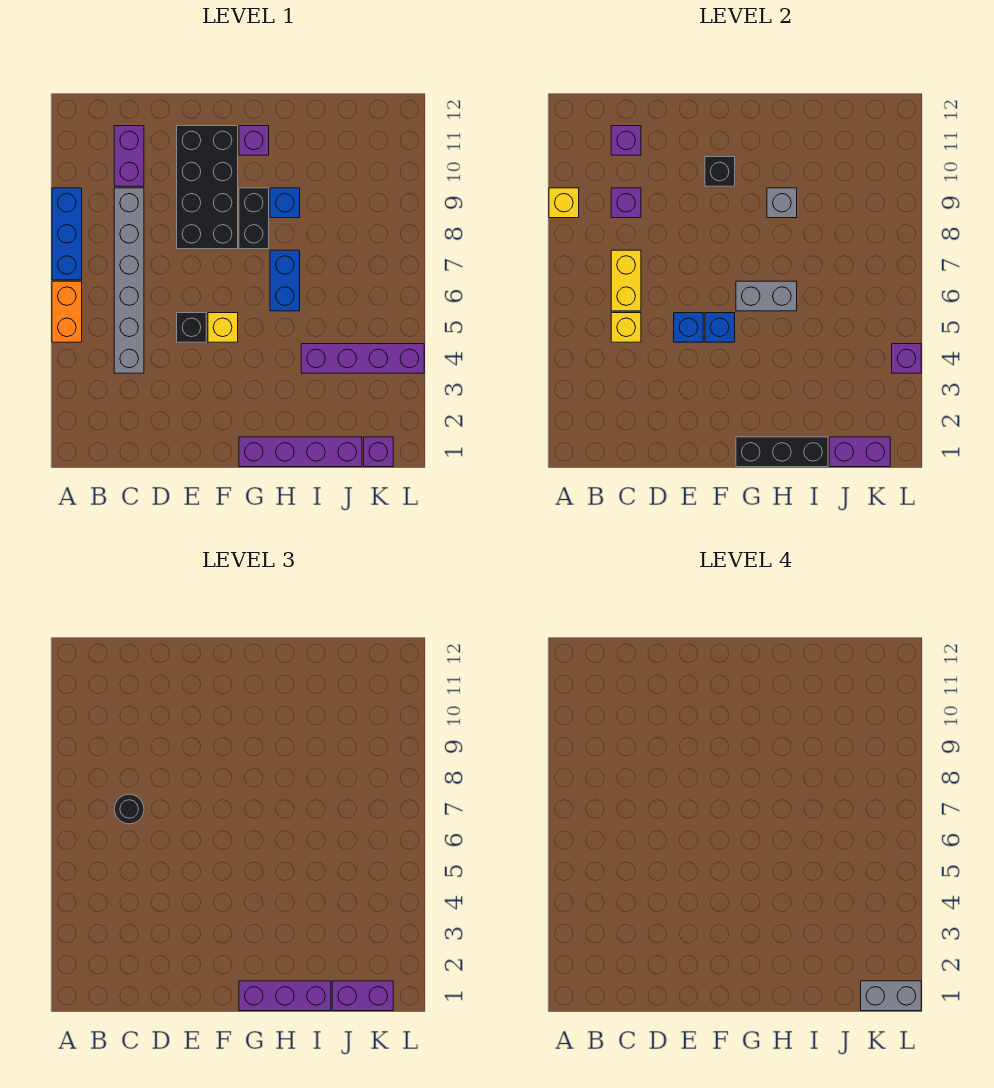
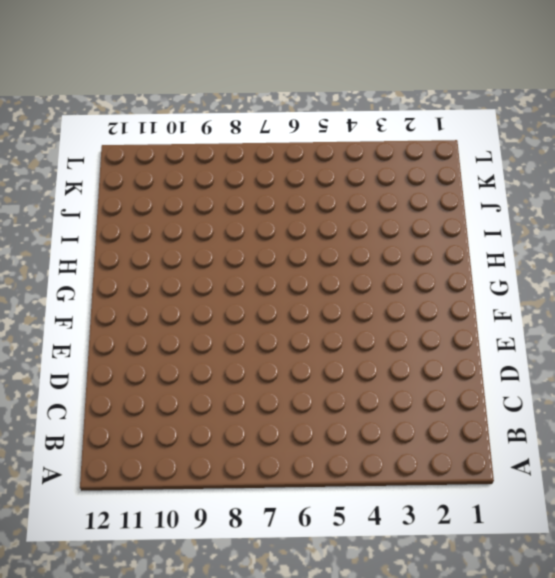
none -> orange 1x2 brick [52,281,82,342]
none -> blue 1x3 brick [52,188,82,280]
none -> grey 1x6 brick [114,188,144,373]
none -> purple 1x2 brick [114,126,144,186]

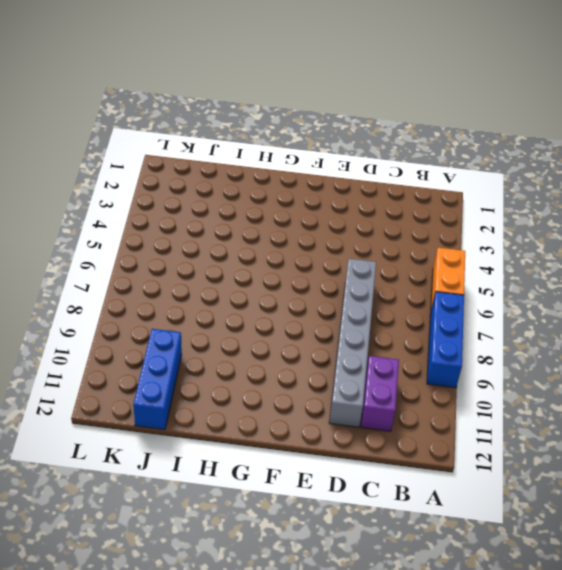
grey 1x6 brick [329,259,376,427] -> grey 1x6 brick moved to [114,188,144,373]
blue 1x3 brick [133,329,182,430] -> none
none -> black 1x1 brick [177,313,206,342]
none -> black 2x4 brick [177,126,238,249]
none -> yellow 1x1 brick [208,313,238,342]
none -> purple 1x4 brick [239,437,362,467]

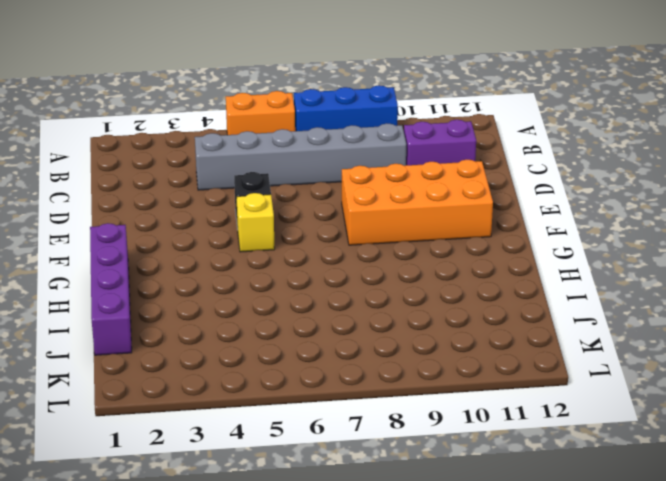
orange 2x4 brick [342,160,493,245] -> black 2x4 brick [177,126,238,249]
none -> black 1x2 brick [239,188,269,249]
none -> purple 1x1 brick [239,126,269,155]
none -> blue 1x2 brick [270,250,300,311]
none -> blue 1x1 brick [270,188,300,218]

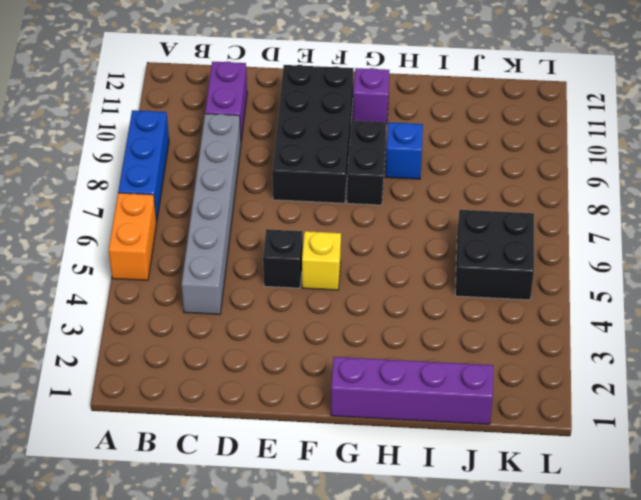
black 2x2 brick [455,210,534,300] -> none
none -> blue 1x2 brick [270,250,300,311]
none -> purple 1x4 brick [301,344,424,373]
none -> purple 1x1 brick [364,437,393,467]
none -> yellow 1x1 brick [549,188,579,218]

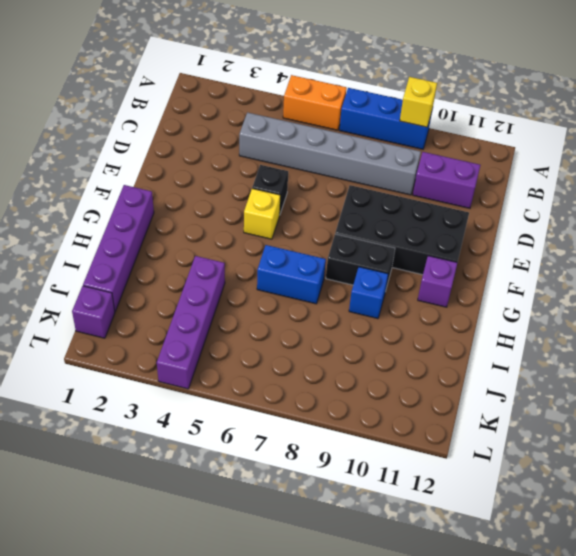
none -> yellow 1x1 brick [611,313,641,342]
none -> yellow 1x2 brick [611,250,641,311]
none -> purple 1x1 brick [611,188,641,218]
none -> purple 1x1 brick [611,126,641,155]

